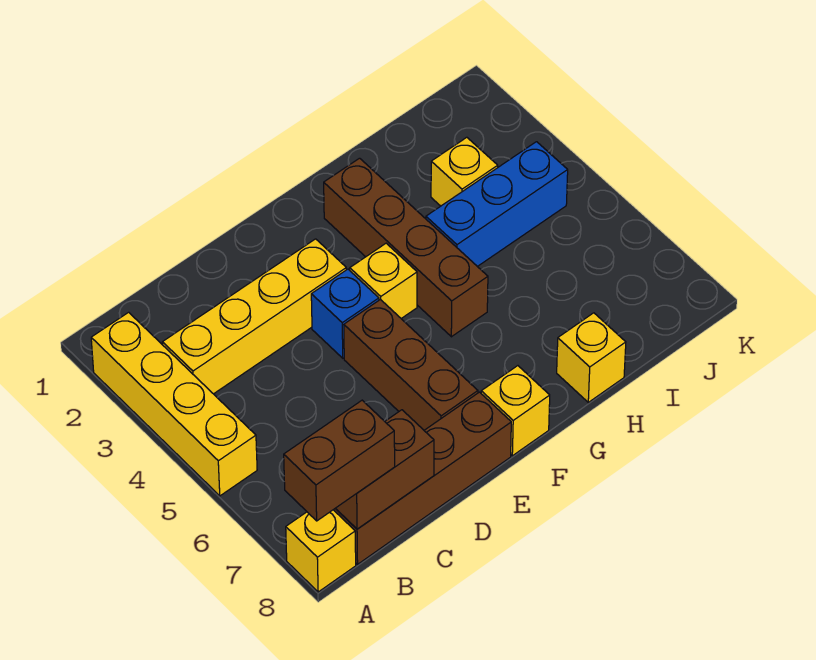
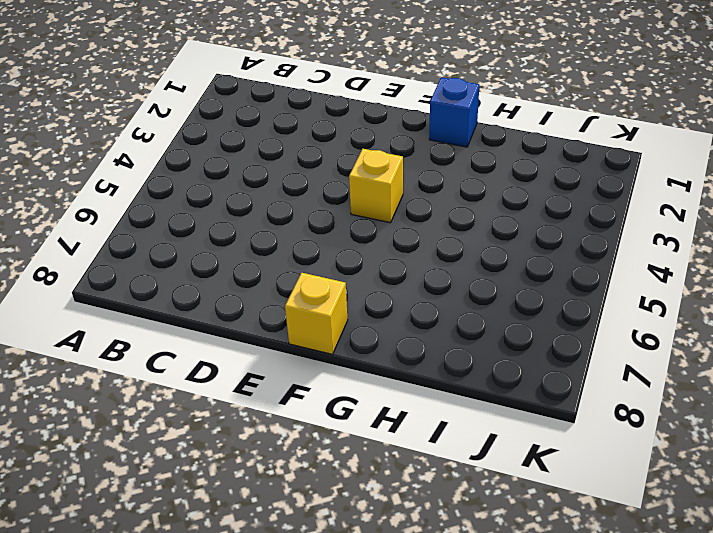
blue 1x1 brick [429,77,479,147] -> blue 1x1 brick moved to [311,269,379,358]
none -> yellow 1x4 brick [91,312,257,496]
none -> yellow 1x1 brick [286,510,356,592]
none -> yellow 1x4 brick [162,239,346,394]

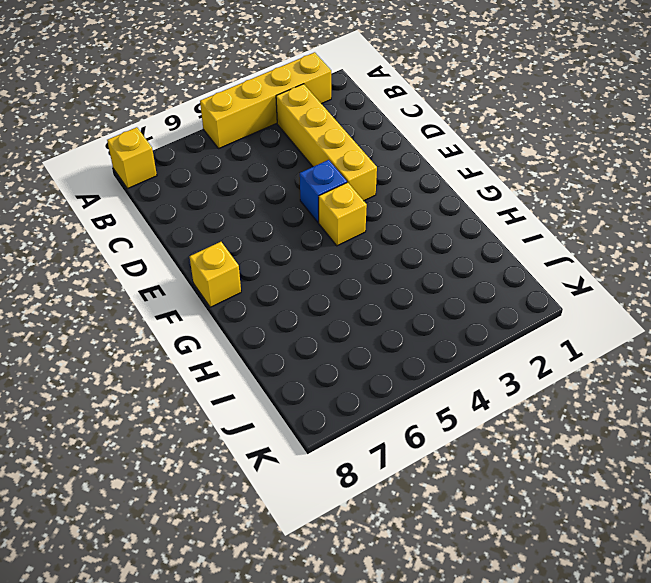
none -> brown 1x4 brick [334,392,511,564]
none -> brown 1x3 brick [344,299,478,430]
none -> brown 1x4 brick [324,158,488,337]

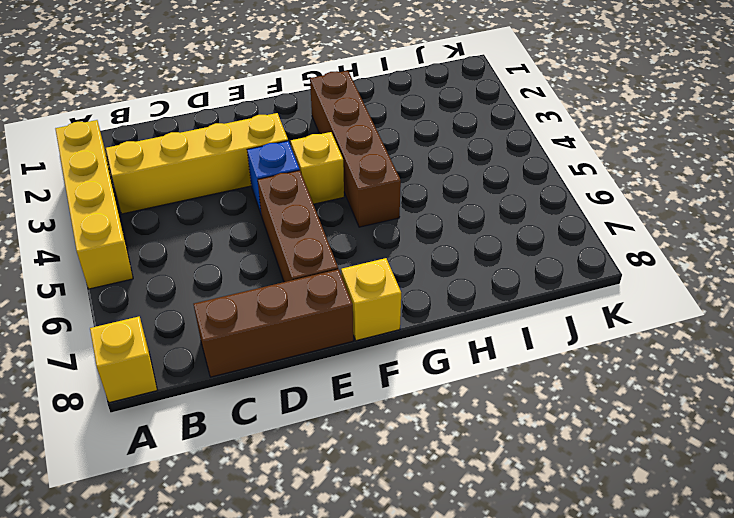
brown 1x3 brick [194,269,353,377] -> brown 1x4 brick [334,392,511,564]
none -> blue 1x3 brick [426,142,568,267]
none -> yellow 1x1 brick [557,313,626,402]
none -> yellow 1x1 brick [431,137,498,206]

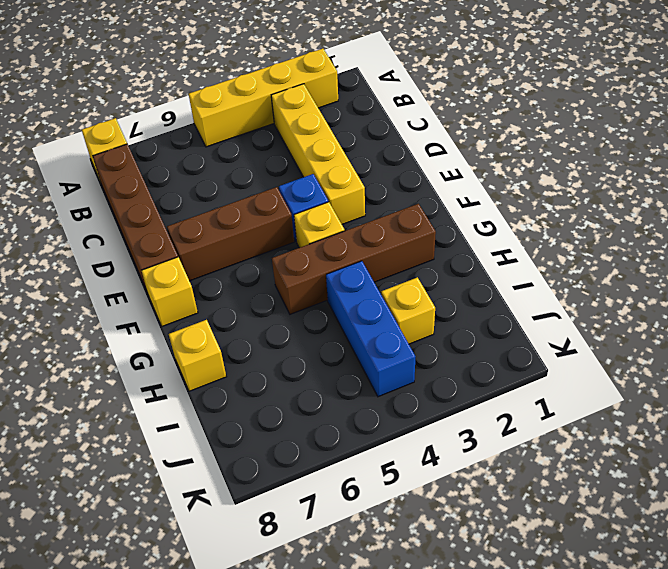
none -> brown 1x2 brick [335,410,434,529]
none -> brown 1x2 brick [284,400,395,521]

